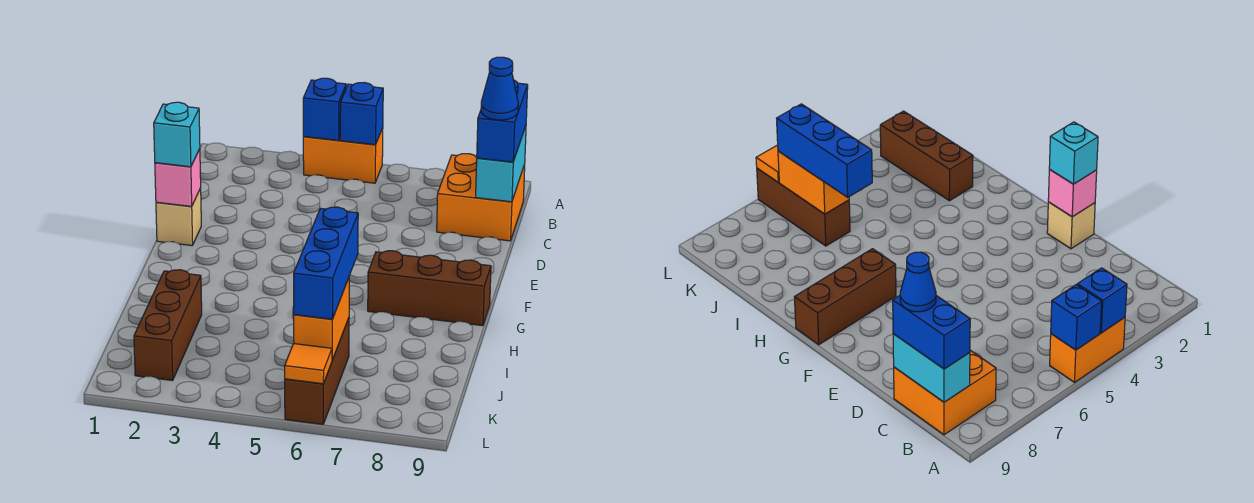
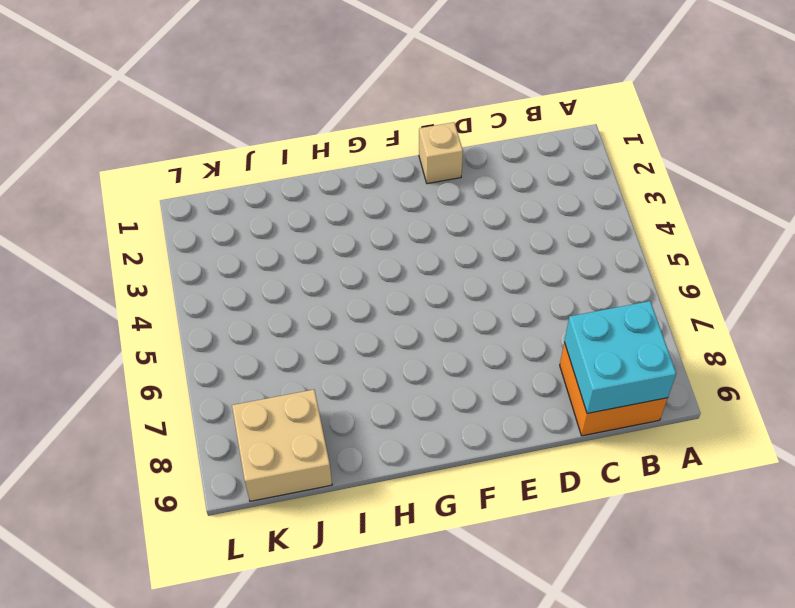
cyan 2x2 brick [564,301,676,413] -> cyan 1x2 brick [476,126,526,202]
tan 2x2 brick [232,390,332,501] -> none
none -> orange 1x2 brick [303,128,383,183]
none -> brown 1x3 brick [368,251,491,326]
none -> brown 1x3 brick [134,270,202,381]

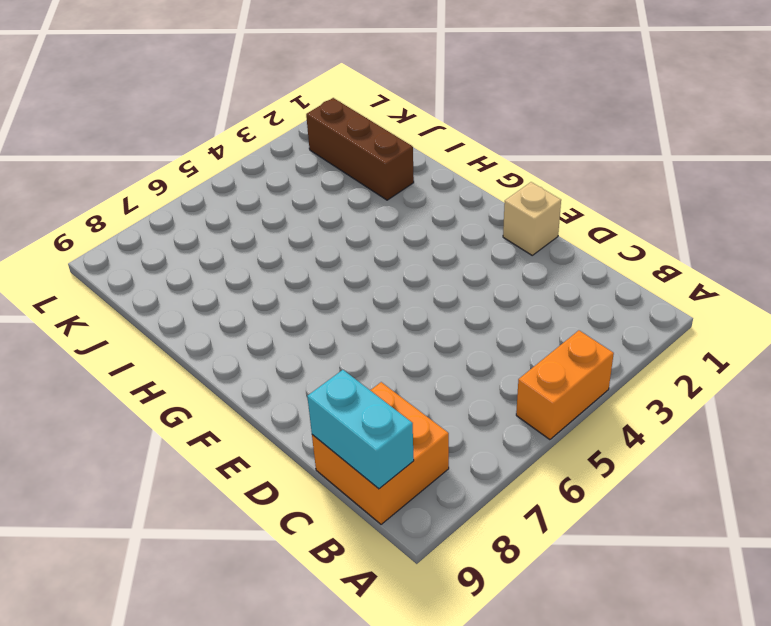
none -> brown 1x3 brick [368,251,491,326]
none -> brown 1x3 brick [285,318,349,424]
none -> blue 1x1 brick [303,78,346,140]

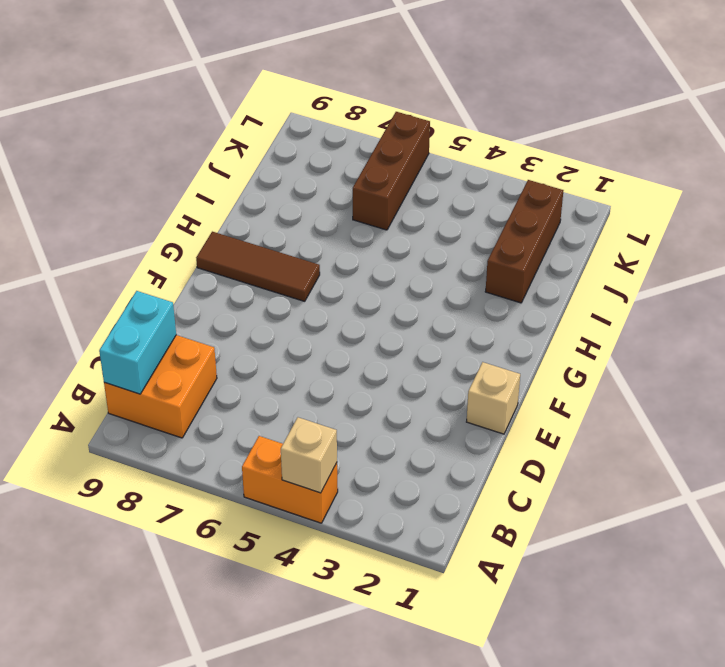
tan 1x1 brick [281,417,337,493] -> blue 1x1 brick [303,78,346,140]
brown 1x3 tile [196,232,320,301] -> brown 1x3 brick [368,251,491,326]
none -> blue 1x1 brick [340,83,383,145]
none -> pink 1x1 brick [155,149,201,206]
none -> orange 1x2 brick [294,278,349,360]

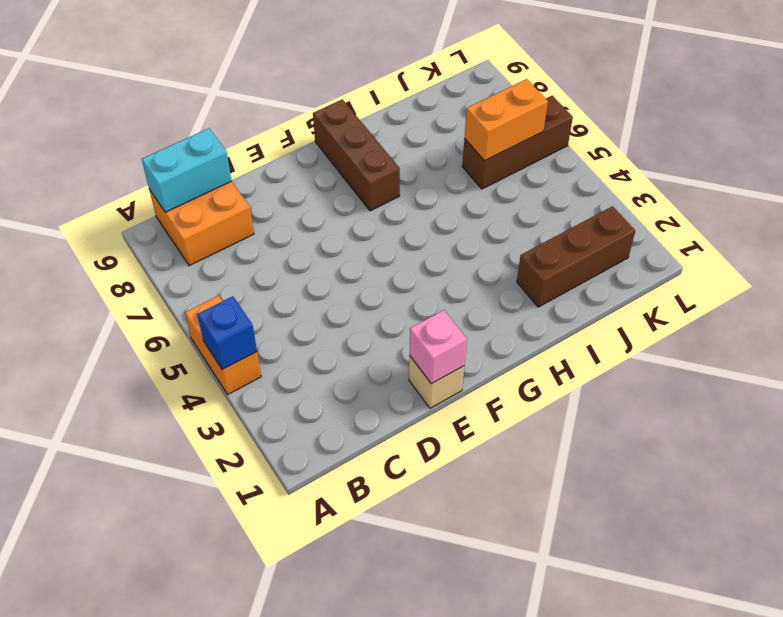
none -> blue 1x1 brick [340,83,383,145]
none -> orange 1x1 tile [285,344,332,384]
none -> blue 1x2 brick [477,80,528,162]

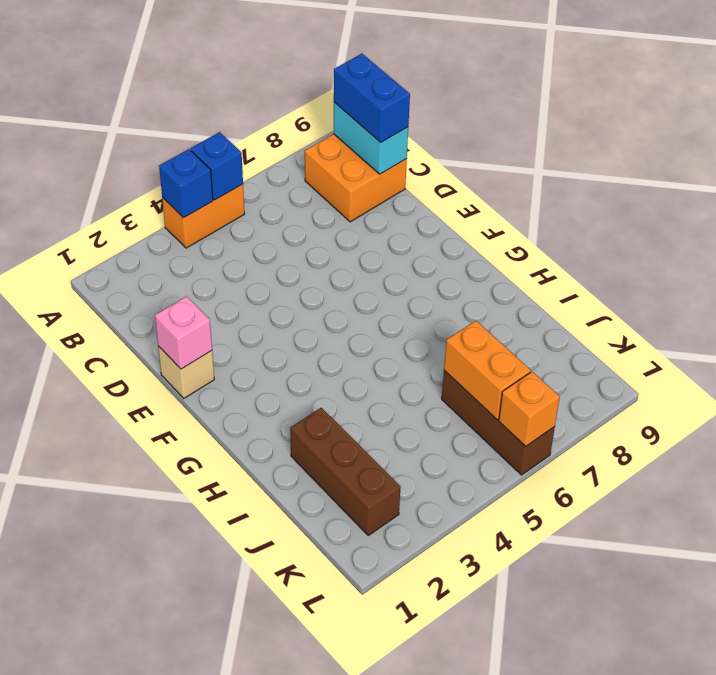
orange 1x1 brick [499,372,560,446] -> orange 1x1 tile [285,344,332,384]
none -> brown 1x3 brick [368,251,491,326]
none -> cyan 1x1 brick [154,102,200,167]
none -> blue 1x3 brick [294,207,358,319]

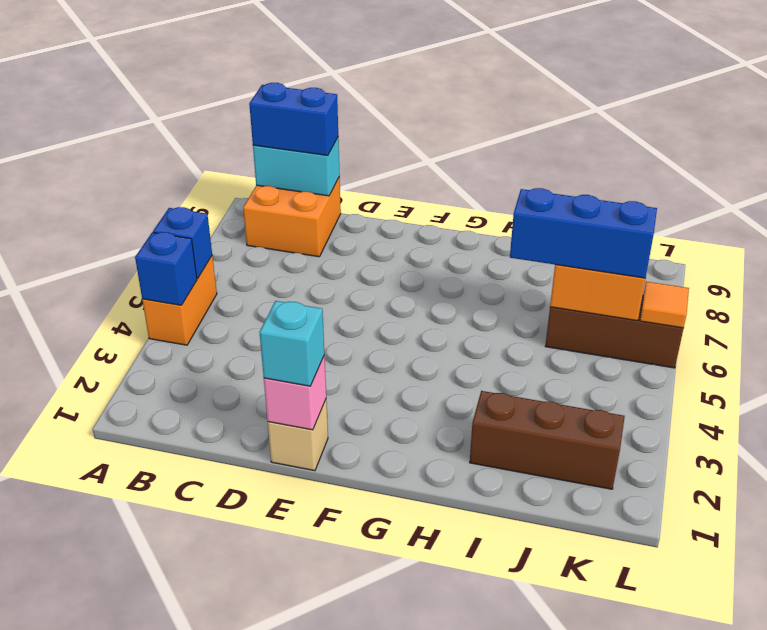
none -> brown 1x3 brick [368,251,491,326]
none -> blue 1x1 cone [481,57,518,120]

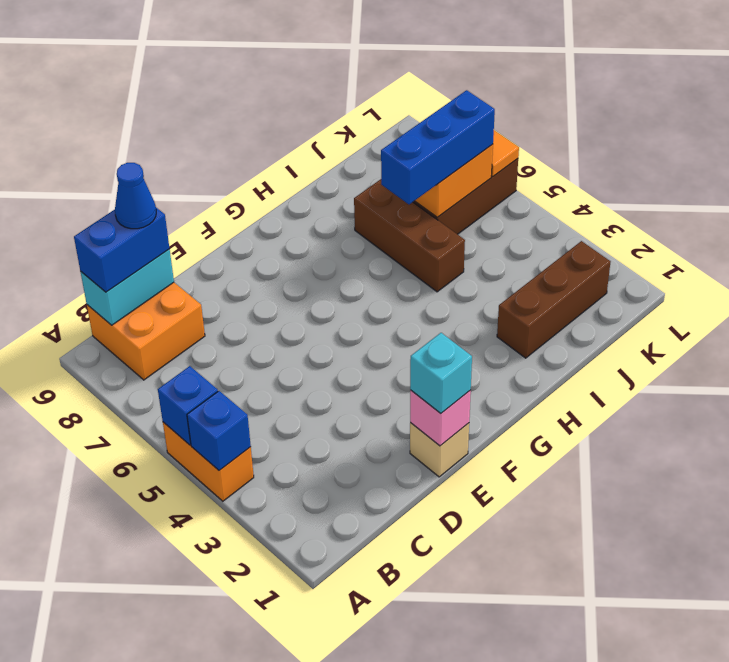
brown 1x3 brick [354,179,465,292] -> brown 1x3 brick moved to [368,251,491,326]

